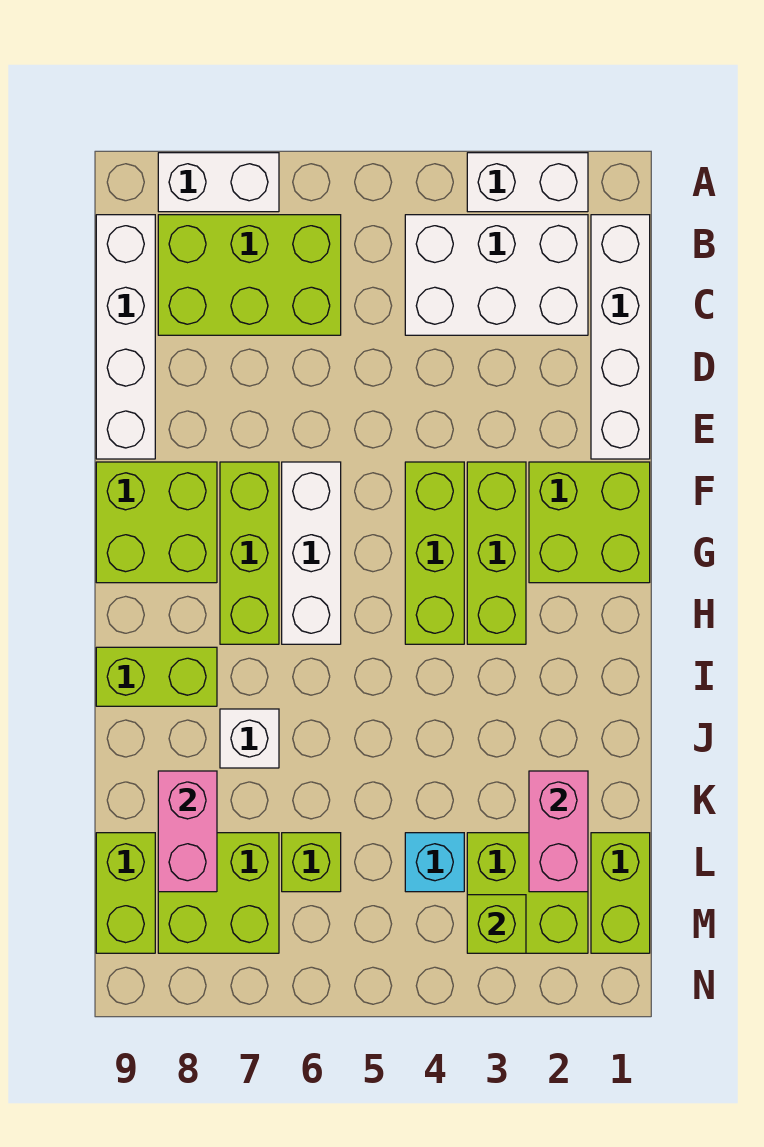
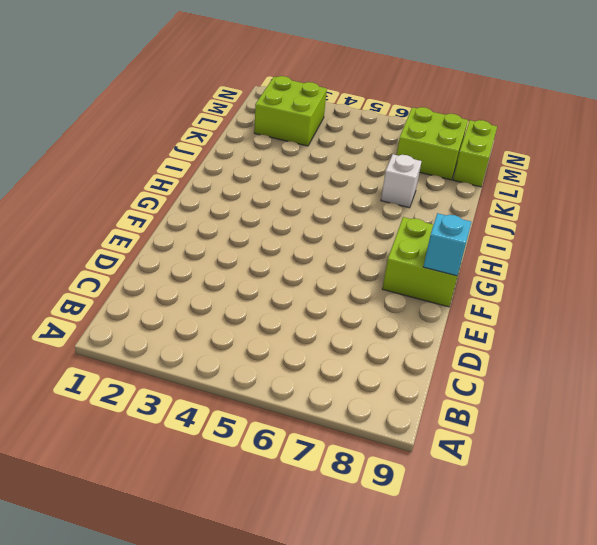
cyan 1x1 brick [423,213,471,276] -> cyan 1x1 brick moved to [405,833,464,892]
none -> white 1x2 brick [467,153,588,212]
none -> white 1x2 brick [158,153,279,212]
none -> white 1x4 brick [591,215,650,459]

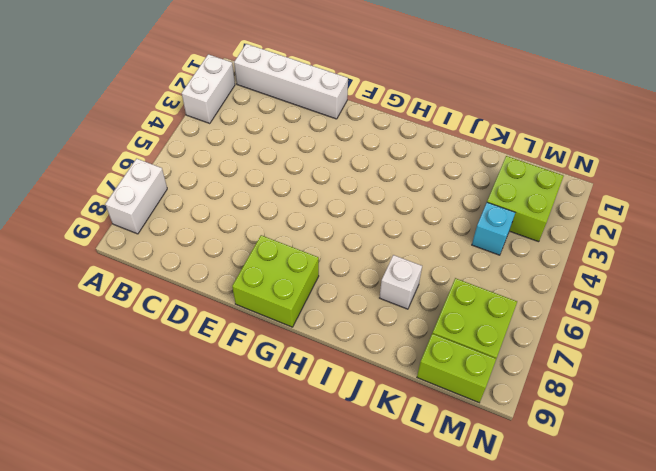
none -> white 2x3 brick [405,215,588,335]
none -> lime 2x3 brick [158,215,341,335]
none -> white 1x4 brick [96,215,155,459]

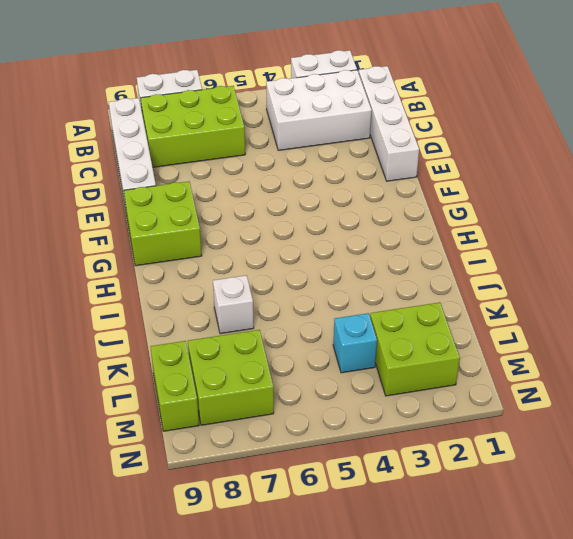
none -> lime 2x2 brick [529,462,650,583]
none -> lime 1x3 brick [467,462,526,644]
none -> lime 1x3 brick [405,462,464,644]

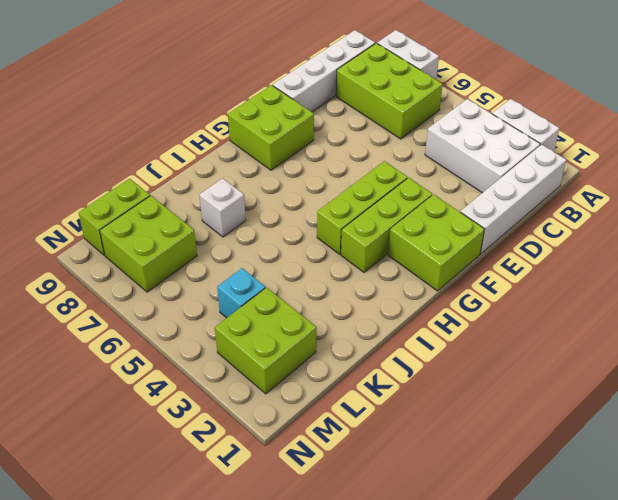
none -> white 1x3 brick [282,462,341,644]
none -> lime 1x3 brick [220,462,279,644]
none -> lime 1x2 brick [96,647,217,706]

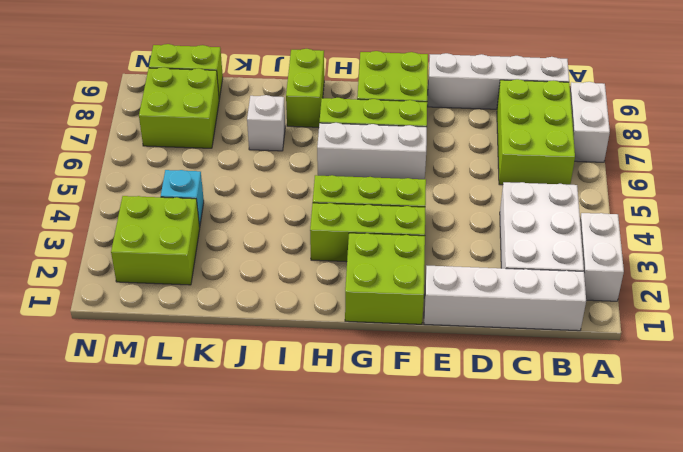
none -> lime 1x2 brick [591,833,650,953]
none -> lime 1x1 brick [282,833,341,892]
none -> pink 1x2 brick [529,771,588,892]

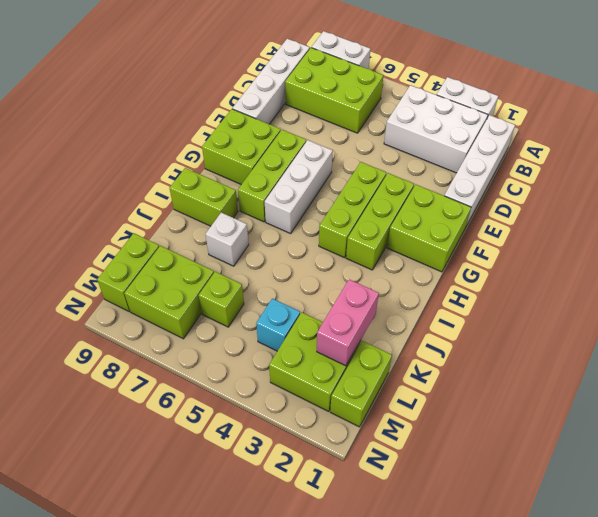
none -> pink 1x2 brick [158,771,217,892]
none -> lime 1x1 brick [467,895,526,953]

